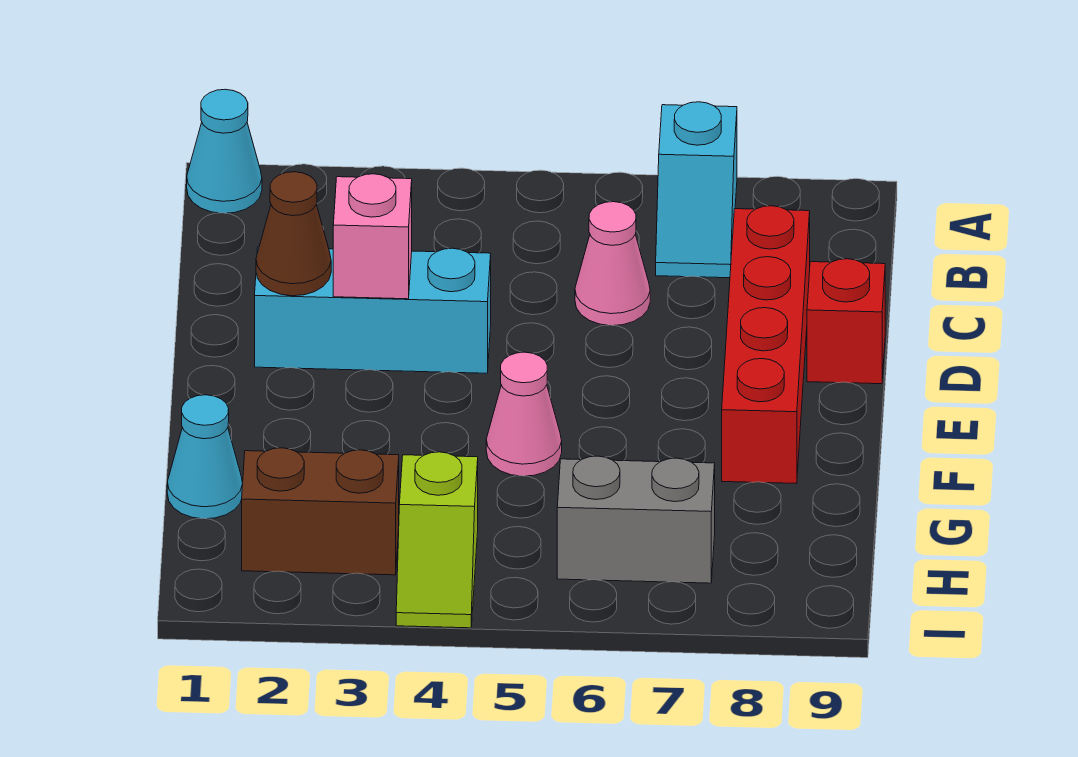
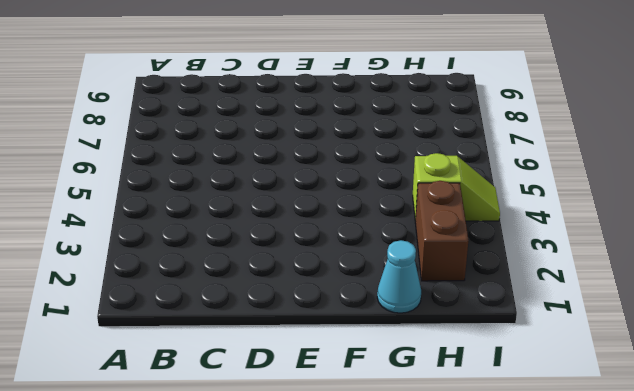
none -> cyan 1x1 cone [187,89,262,213]
none -> cyan 1x2 slope [656,102,737,278]
none -> pink 1x1 cone [575,202,650,325]

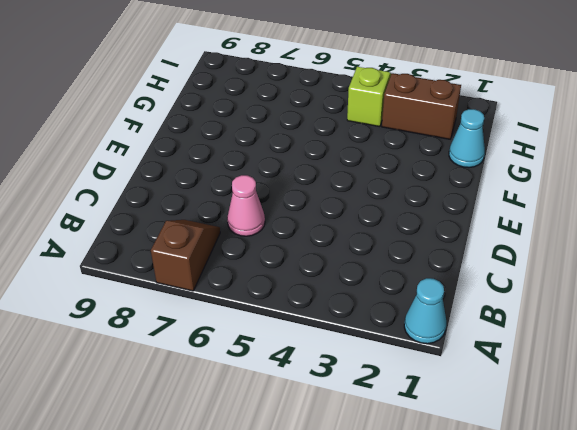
brown 1x2 slope [151,220,220,291] -> cyan 1x2 slope [656,102,737,278]
none -> red 1x4 brick [722,206,810,484]
none -> cyan 1x3 brick [255,247,491,373]
none -> red 1x1 brick [807,259,885,384]

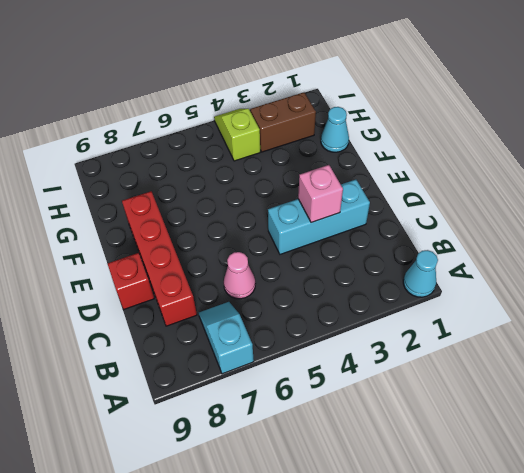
none -> pink 1x1 cone [486,352,562,476]
none -> grey 1x2 brick [557,456,715,583]
none -> brown 1x1 cone [256,172,331,296]

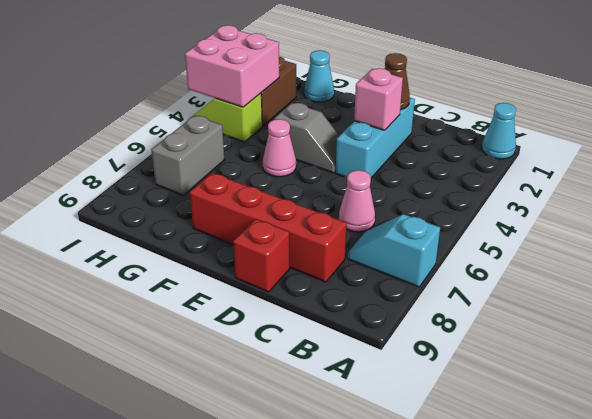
grey 1x2 slope [274,103,339,173] -> none
pink 2x2 brick [185,25,279,107] -> none

